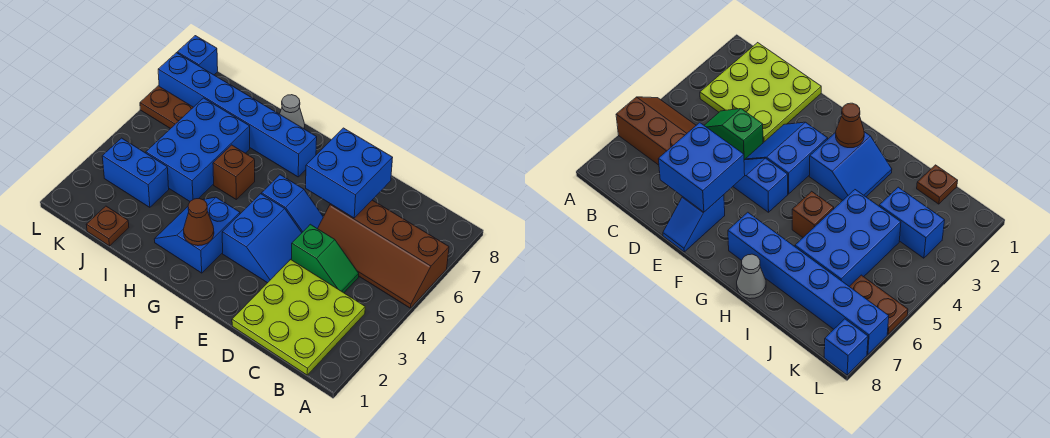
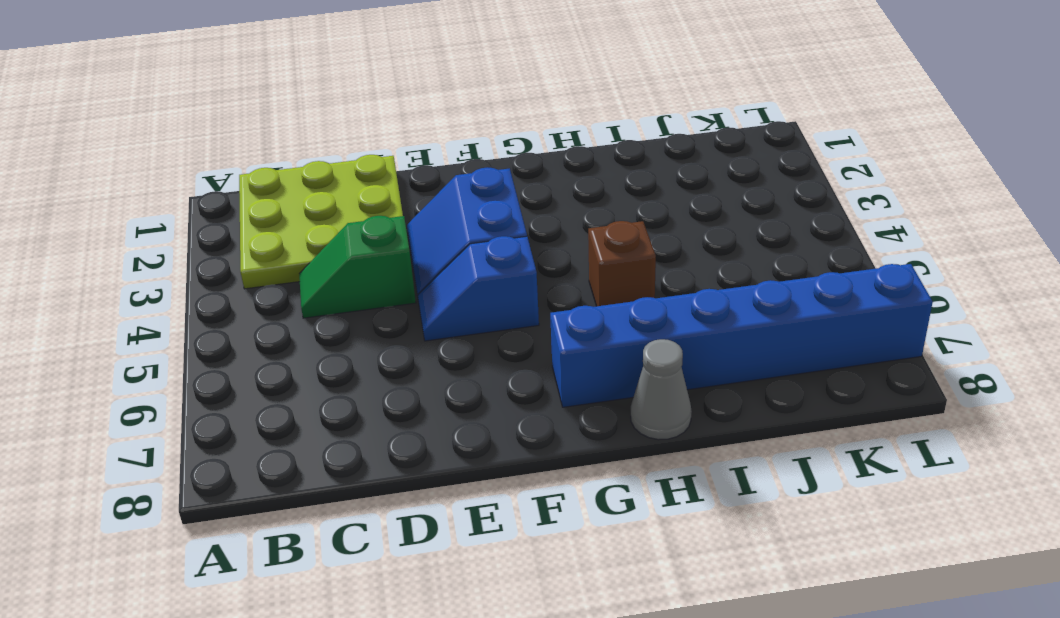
none -> brown 2x4 slope [318,200,449,308]
none -> blue 1x2 slope [663,195,725,252]
none -> blue 2x2 slope [154,197,240,273]

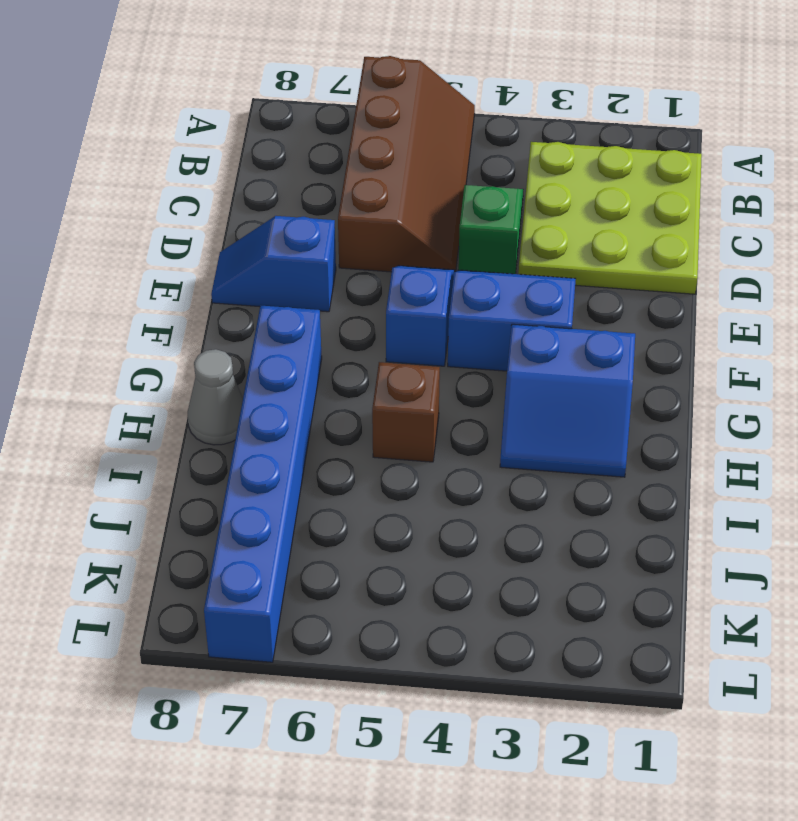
none -> blue 2x3 brick [146,98,250,201]
none -> brown 1x1 plate [86,206,129,246]
none -> blue 1x2 brick [102,138,169,207]

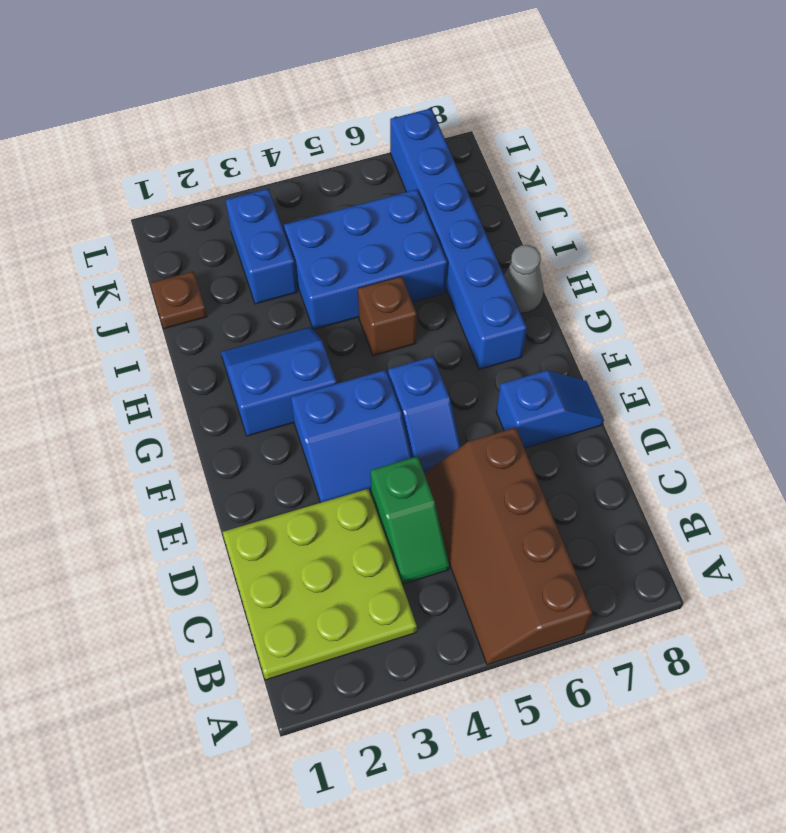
none -> brown 1x2 plate [140,86,193,129]
none -> blue 1x1 brick [177,36,218,75]
none -> blue 2x2 brick [306,128,393,218]

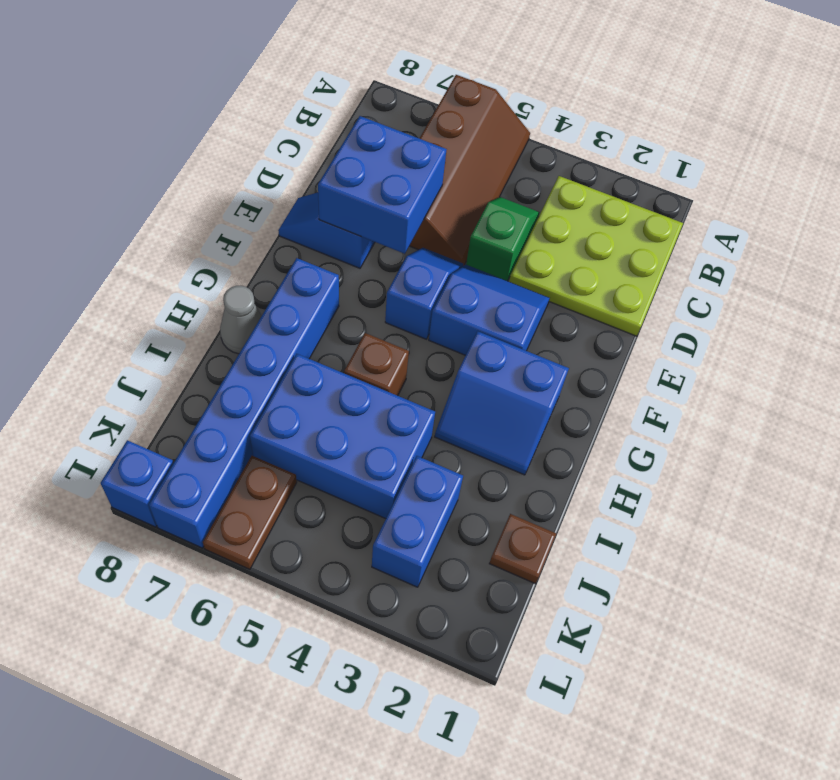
none -> brown 1x1 cone [184,199,214,246]

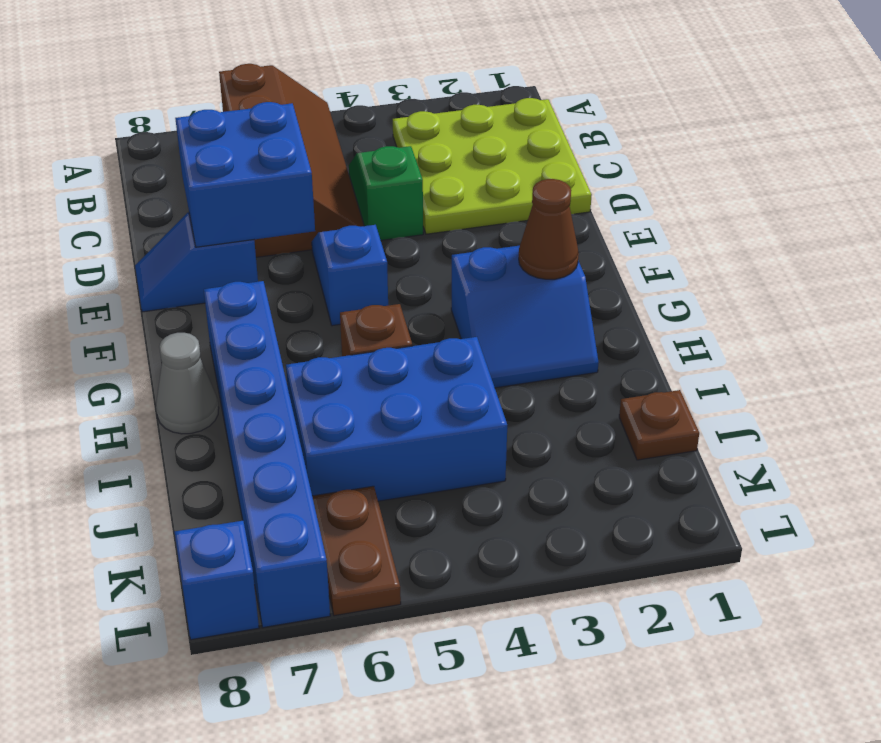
none -> blue 2x2 slope [222,194,302,283]
none -> blue 1x2 brick [102,138,169,207]

